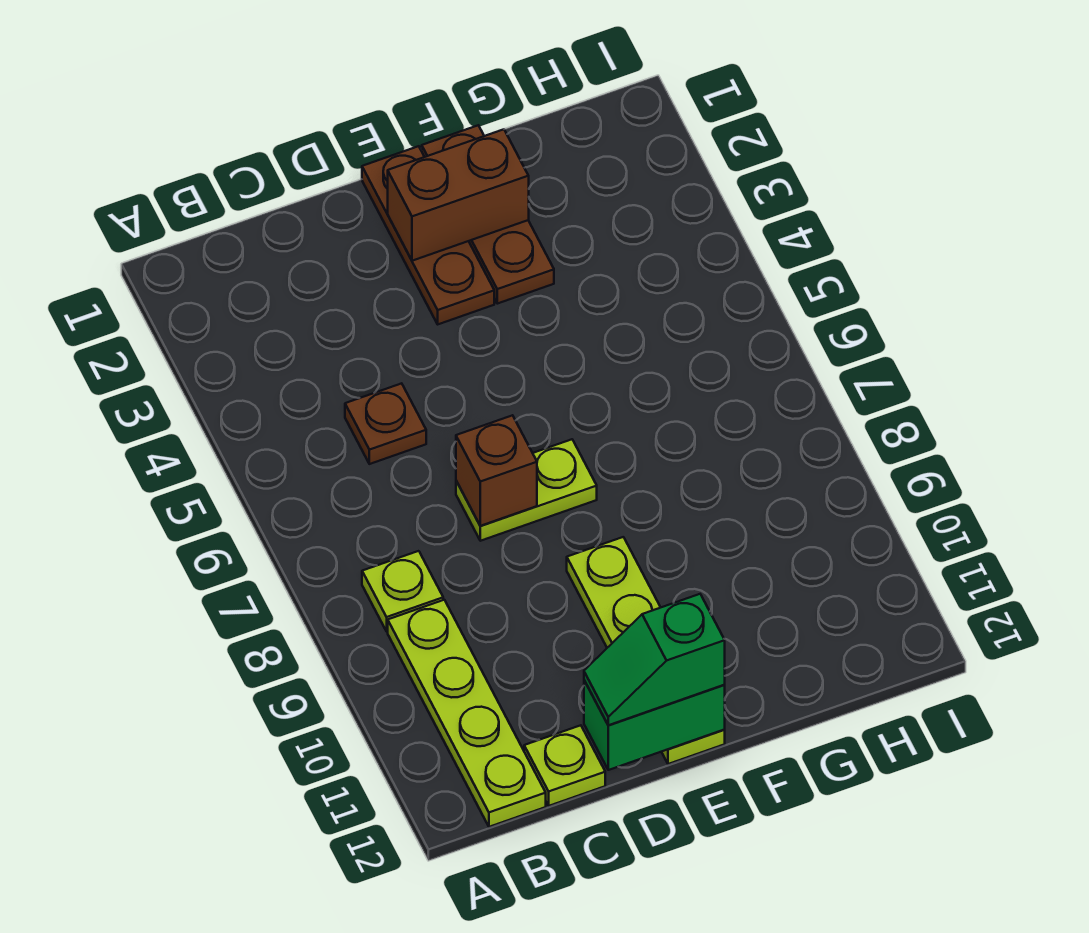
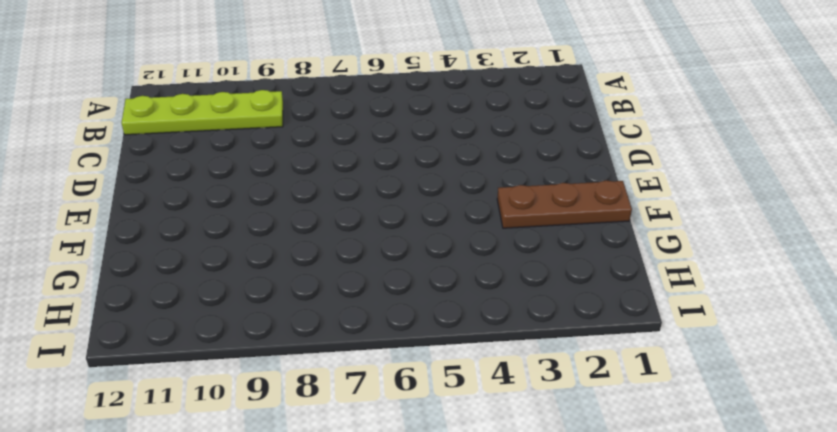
none -> lime 1x1 plate [362,551,443,631]
none -> brown 1x1 plate [345,383,426,464]
none -> lime 1x1 plate [524,725,605,806]

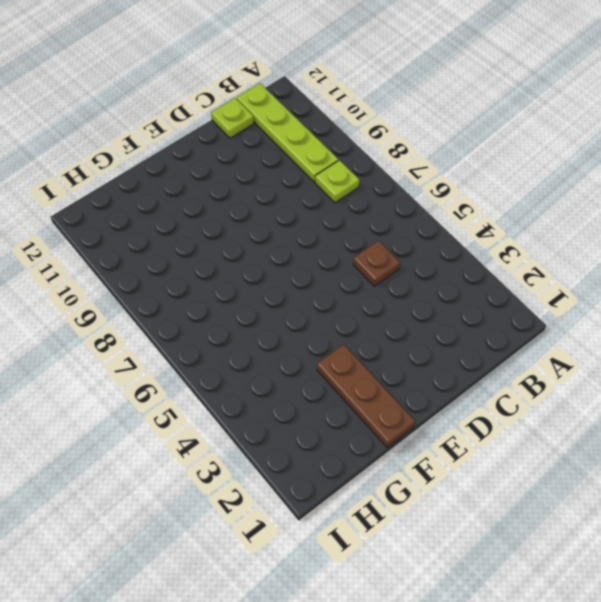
none -> lime 1x2 plate [456,439,597,541]
none -> brown 1x3 plate [362,146,494,324]
none -> lime 1x4 plate [567,537,725,764]

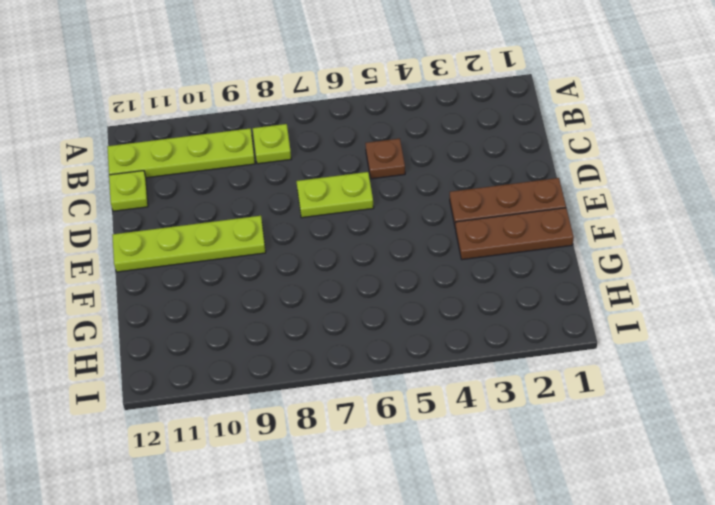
lime 1x2 plate [296,172,374,218] -> lime 1x2 plate turned to [456,439,597,541]
none -> brown 1x1 brick [456,415,537,526]
none -> green 1x2 brick [584,680,725,770]
none -> brown 1x2 brick [388,129,529,261]

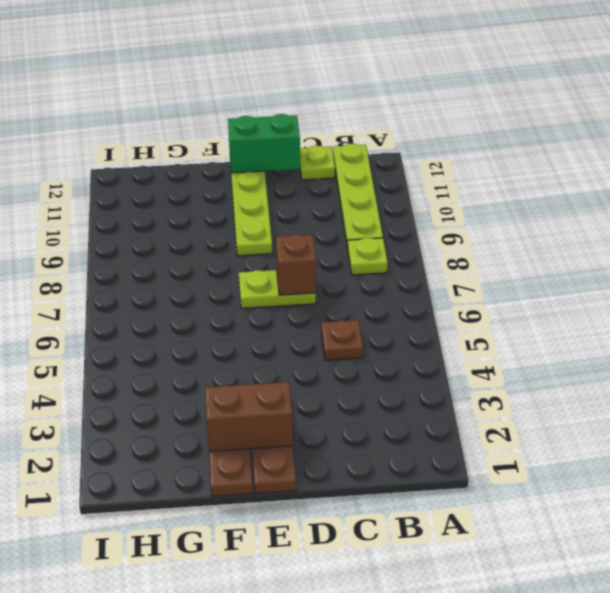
none -> green 1x2 slope [584,594,725,725]

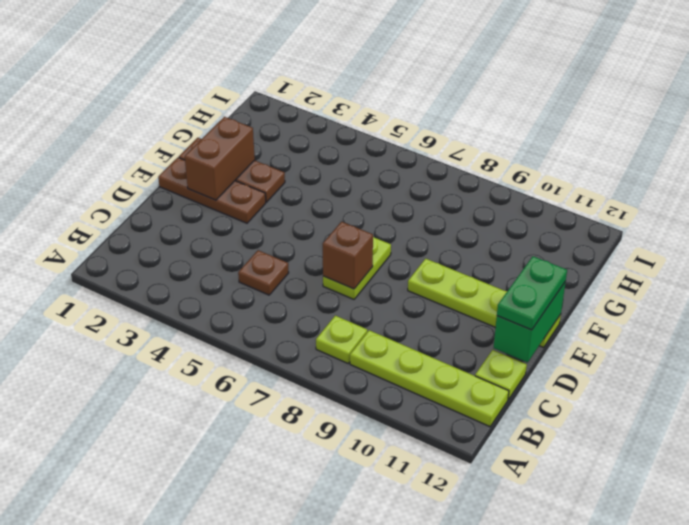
green 1x2 plate [497,256,567,330] -> green 1x2 slope [584,594,725,725]

